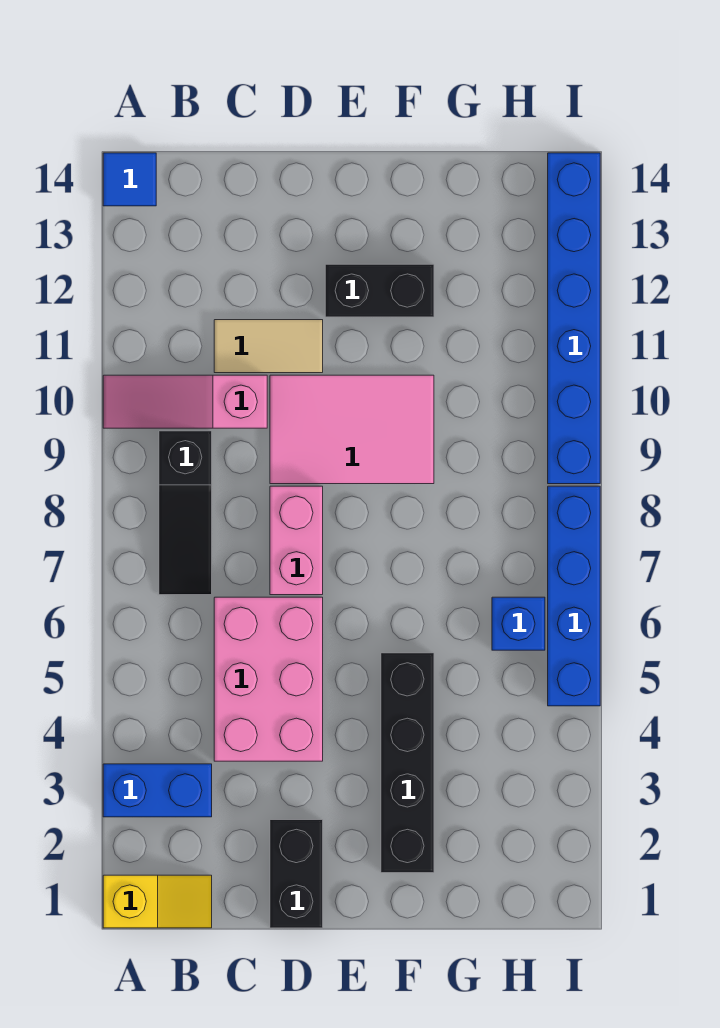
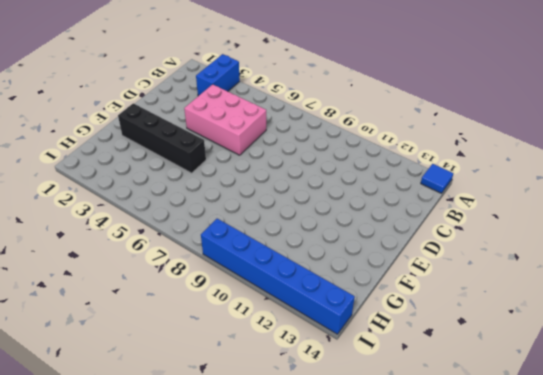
none -> yellow 1x2 slope [103,875,212,928]
none -> pink 1x3 slope [103,375,267,428]
none -> black 1x3 slope [159,431,212,595]

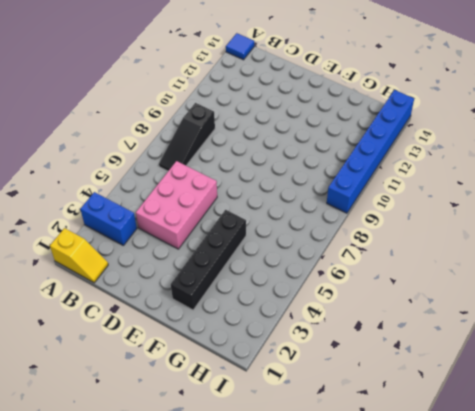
none -> pink 1x3 slope [103,375,267,428]
none -> tan 1x2 tile [214,320,323,373]
none -> black 1x2 brick [270,820,323,928]

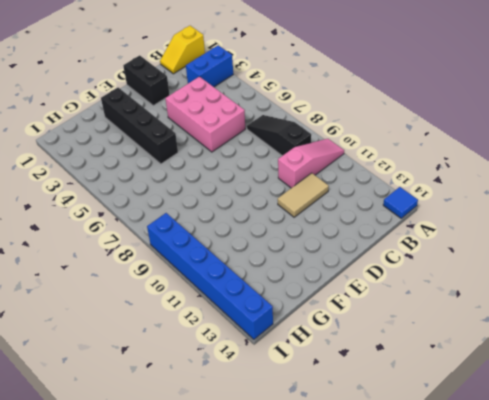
none -> pink 1x2 brick [270,486,323,595]
none -> pink 2x3 tile [270,375,434,484]
none -> black 1x2 brick [325,264,434,317]

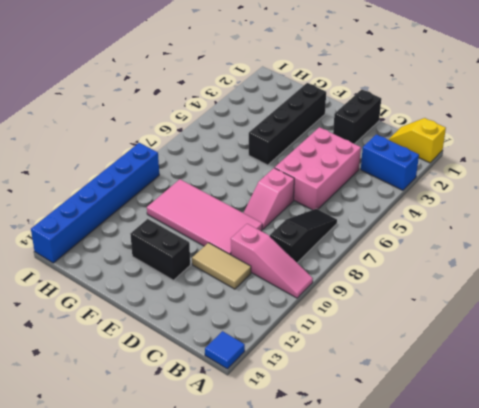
pink 1x2 slope [244,168,294,230] -> pink 1x2 brick [270,486,323,595]
pink 2x4 tile [147,179,262,255] -> pink 2x3 tile [270,375,434,484]
none -> blue 1x1 brick [492,597,545,650]
none -> blue 1x4 brick [548,486,600,706]

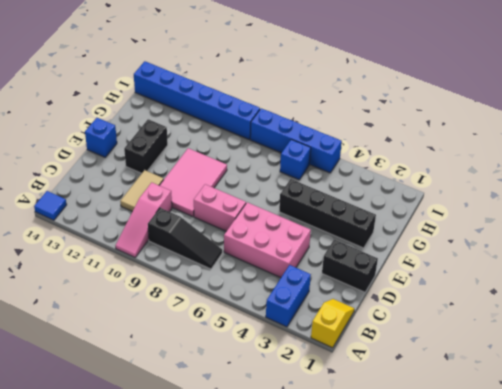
blue 1x1 brick [85,118,117,157] -> none

